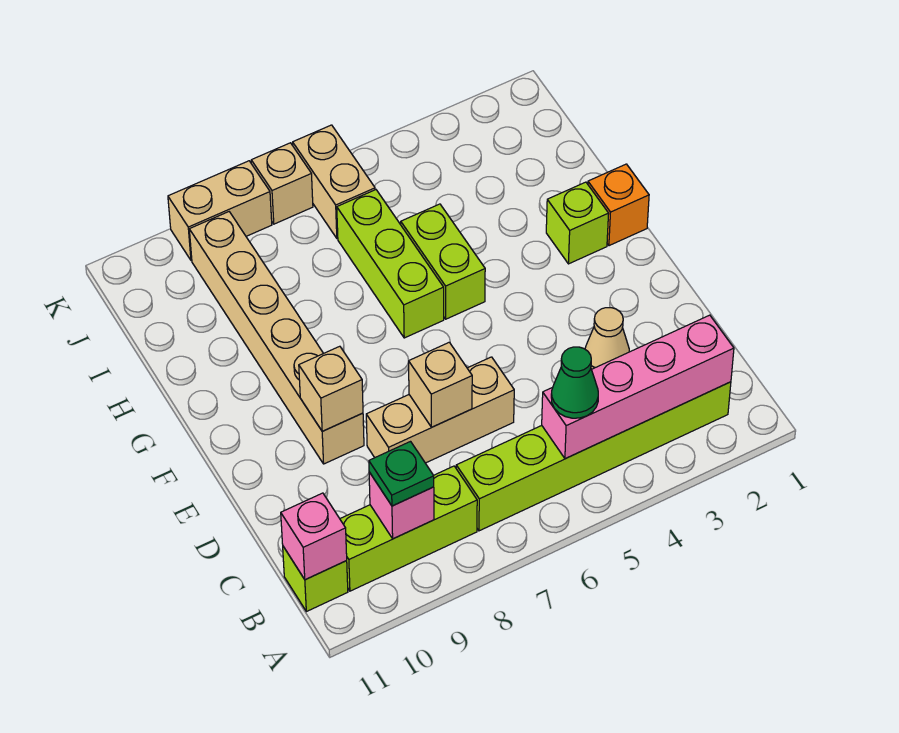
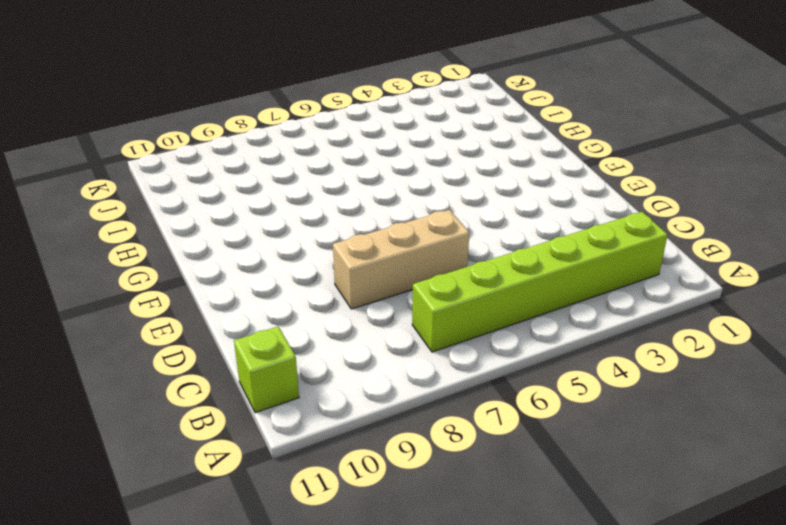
none -> lime 1x3 brick [340,466,477,591]
none -> tan 1x1 cone [585,308,629,369]
none -> tan 1x6 brick [189,212,364,464]

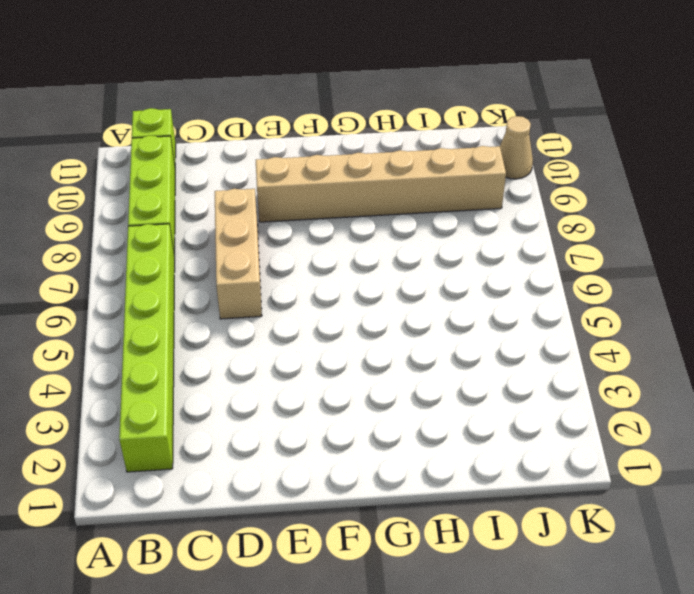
tan 1x1 cone [500,116,533,179] -> tan 1x1 cone moved to [585,308,629,369]
none -> orange 1x1 brick [588,164,649,246]
none -> lime 1x1 brick [546,182,609,264]
none -> lime 1x2 brick [401,204,485,319]

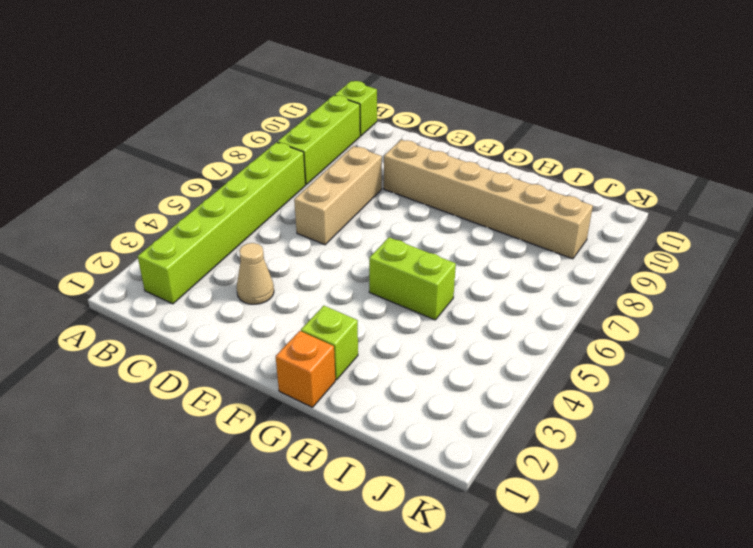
none -> lime 1x3 brick [337,190,444,338]
none -> tan 1x2 brick [293,125,375,238]
none -> tan 1x1 brick [251,143,313,224]

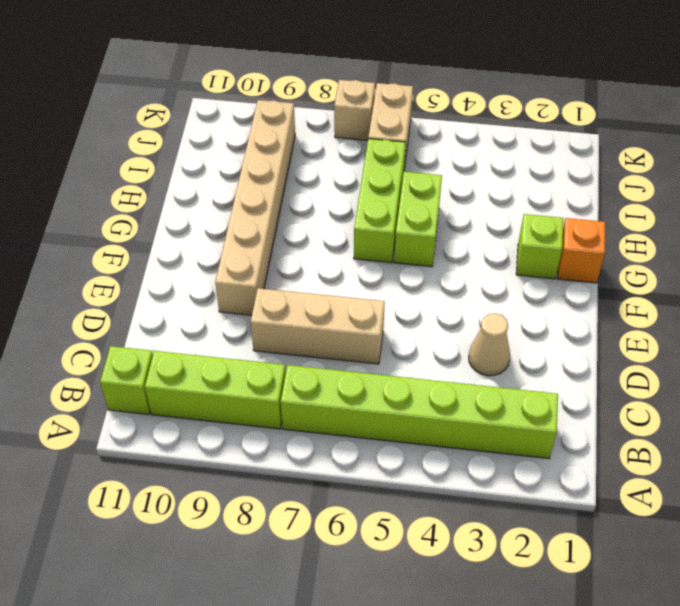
none -> tan 1x2 brick [168,161,272,260]
none -> pink 1x4 brick [542,315,734,459]
none -> pink 1x1 brick [369,472,434,539]

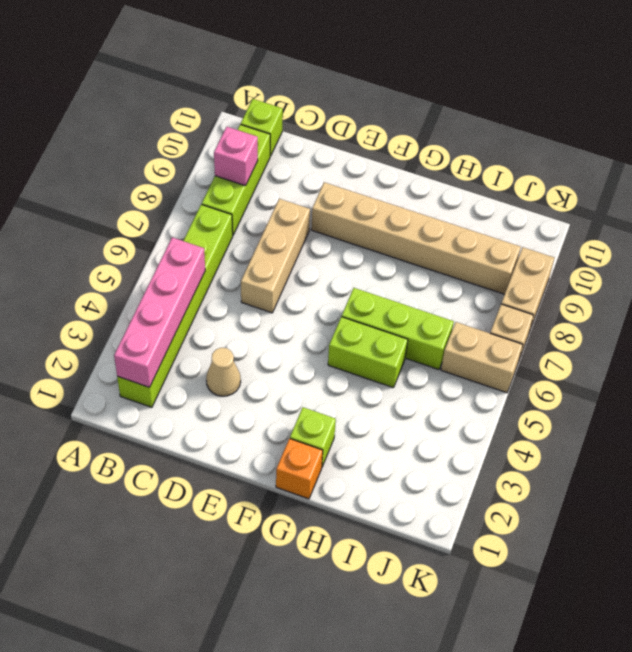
none -> pink 1x1 brick [281,493,347,580]
none -> tan 1x1 brick [409,342,472,427]
none -> tan 1x1 brick [299,346,363,431]

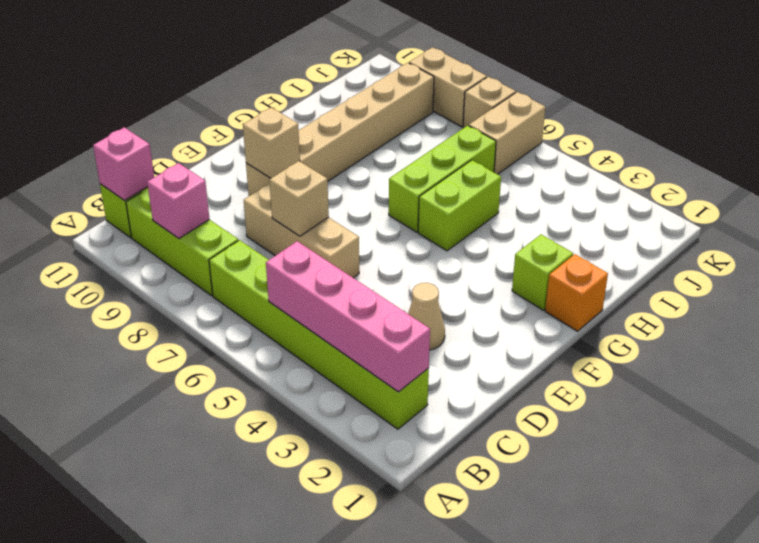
none -> green 1x1 cone [551,347,598,418]
none -> green 1x1 plate [369,442,434,506]

